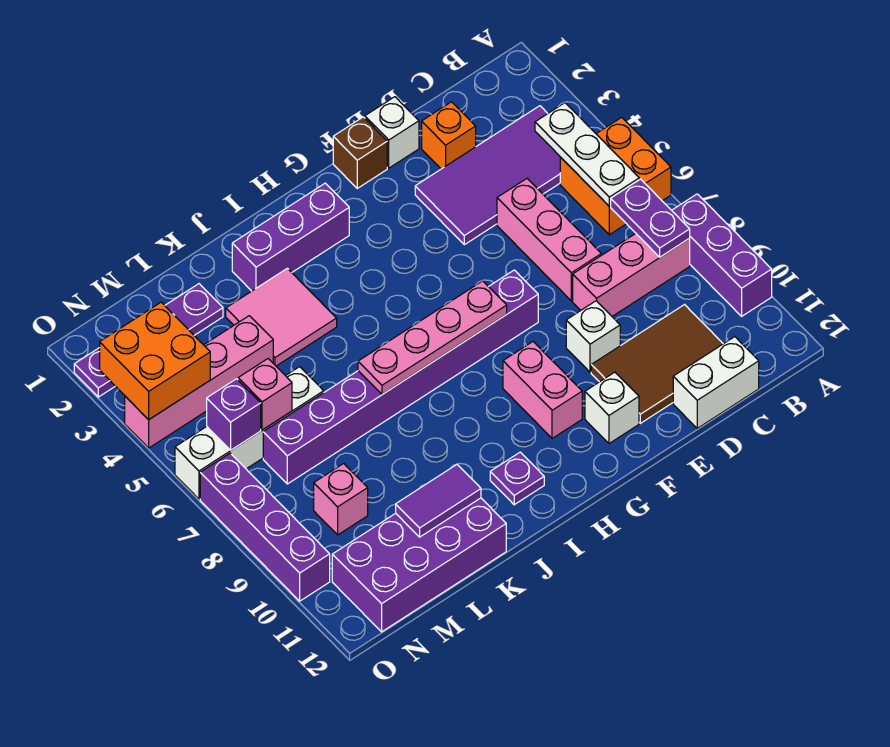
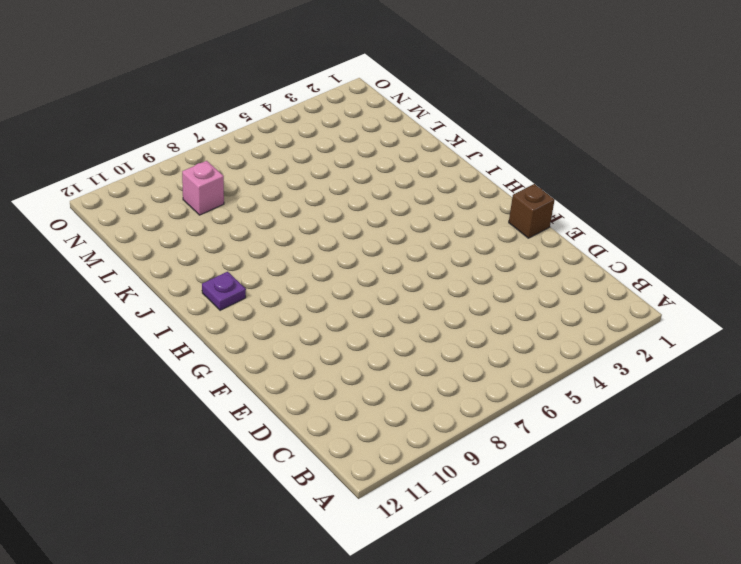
none -> orange 2x2 brick [560,117,671,235]
none -> purple 1x3 brick [672,194,772,316]
none -> purple 2x4 tile [415,106,560,245]
none -> pink 1x3 brick [573,234,690,316]

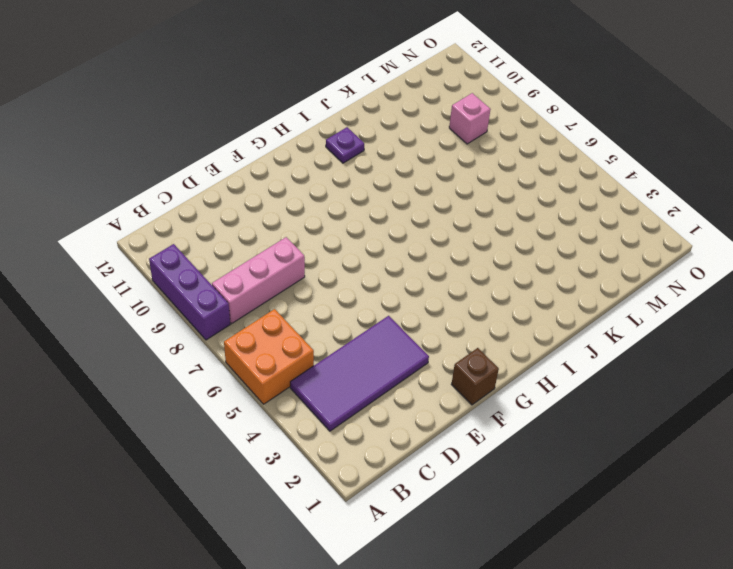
none -> brown 2x3 tile [591,305,723,423]
none -> white 1x2 brick [673,337,759,428]
none -> orange 1x1 brick [422,102,476,169]
none -> pink 1x3 brick [497,179,601,301]

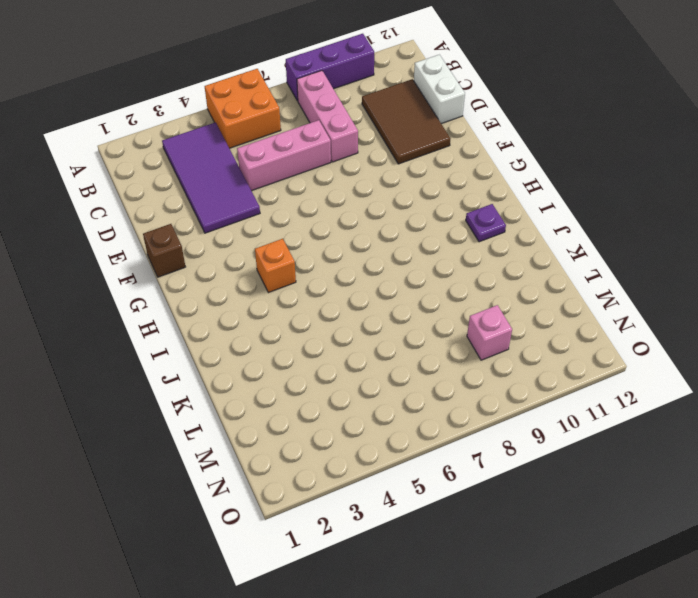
orange 1x1 brick [255,239,296,293] -> orange 1x1 brick moved to [422,102,476,169]
none -> white 1x1 brick [365,97,419,168]
none -> white 1x1 brick [566,301,620,372]
none -> purple 1x8 brick [263,270,538,484]
none -> white 1x1 brick [585,372,639,443]

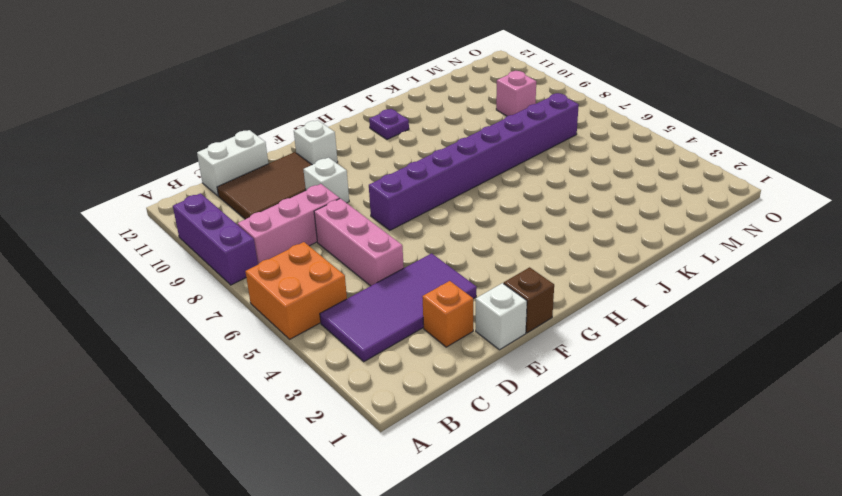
none -> pink 1x2 brick [503,342,582,438]
none -> purple 1x3 brick [232,183,349,291]
none -> pink 2x2 tile [226,268,337,366]
none -> purple 2x4 brick [332,498,506,632]

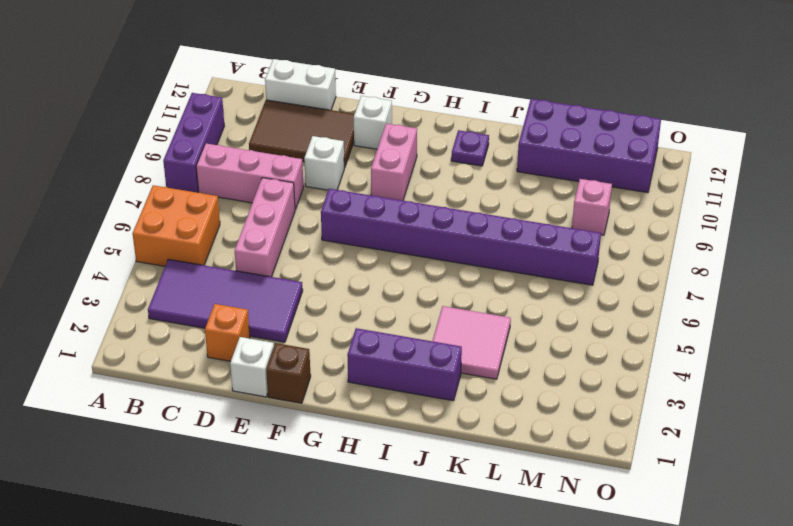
none -> purple 1x4 plate [74,284,223,397]
none -> pink 1x4 brick [125,316,273,448]
none -> white 1x4 brick [175,367,324,499]
none -> purple 1x4 brick [200,453,330,601]

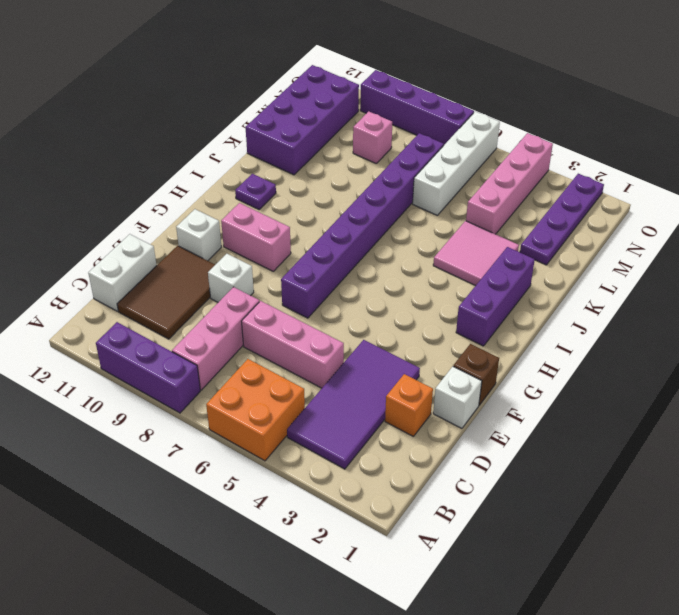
none -> white 1x3 plate [535,103,639,206]
none -> purple 1x2 plate [611,179,690,257]
none -> pink 1x4 plate [358,281,507,394]
none -> purple 1x2 tile [396,464,481,537]

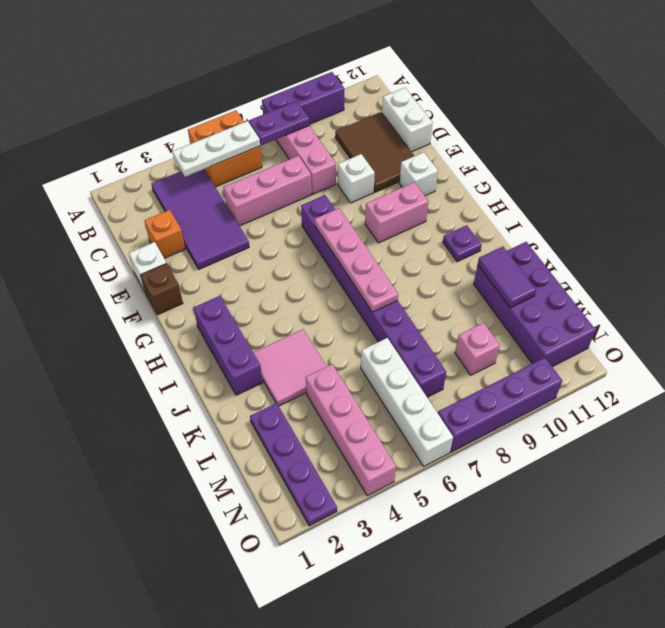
none -> pink 1x1 brick [238,359,292,430]
none -> orange 2x2 brick [100,302,210,420]
none -> purple 1x1 brick [207,379,261,450]

